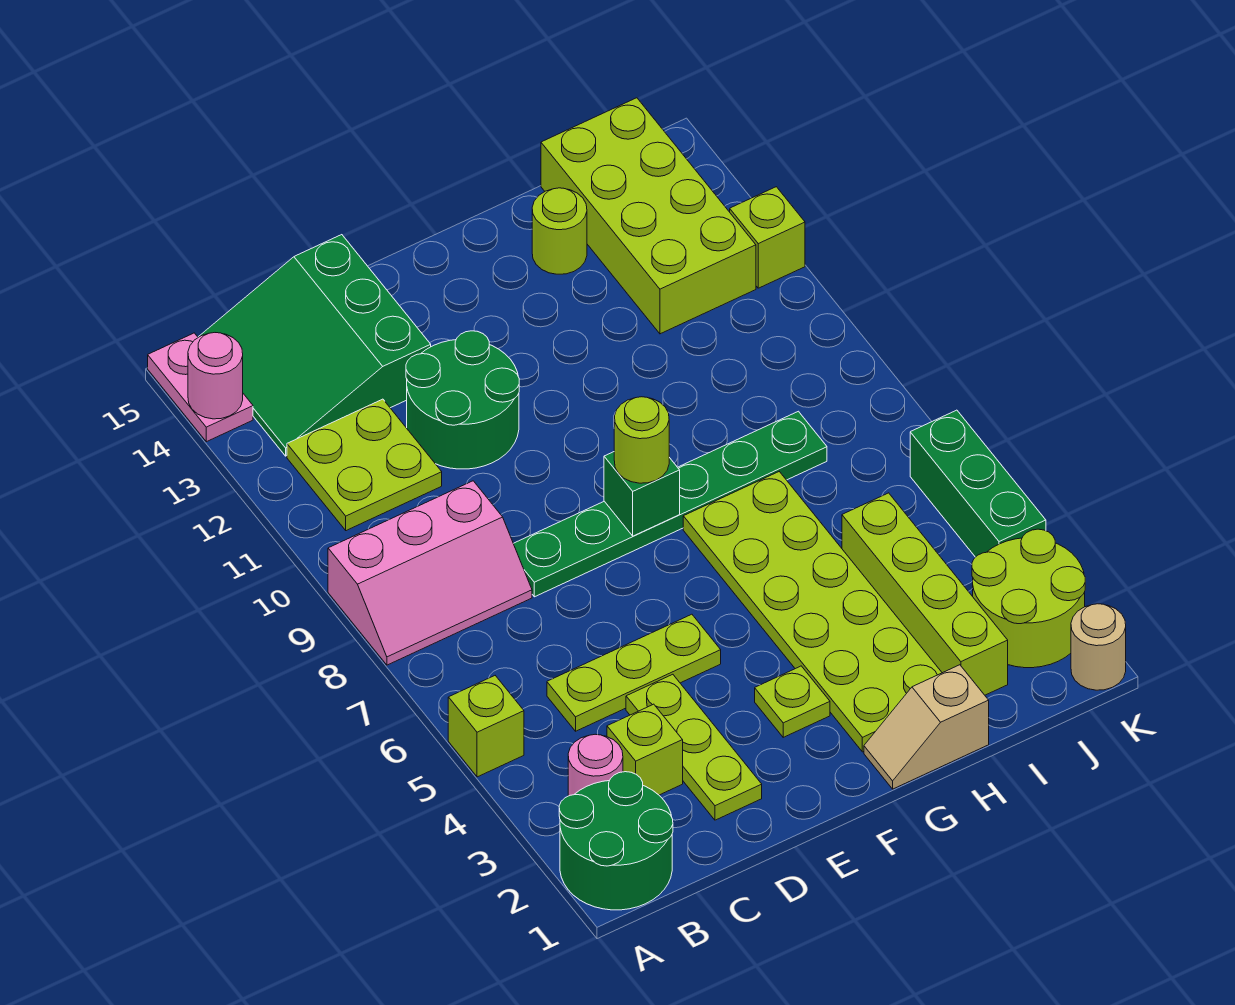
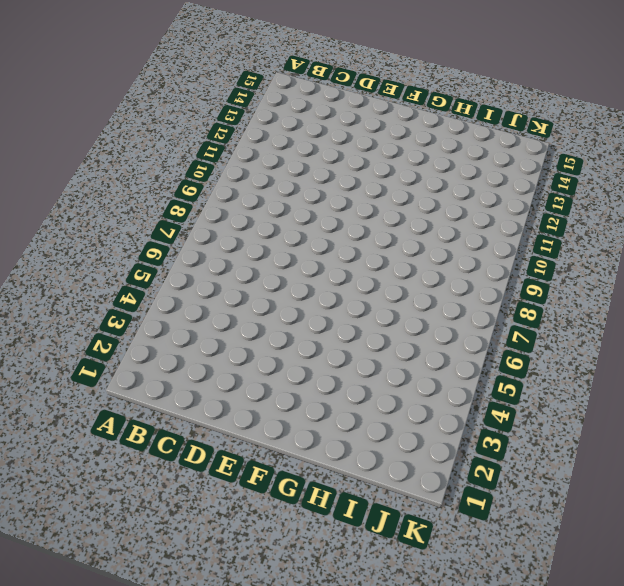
none -> green 2x2 round brick [559,772,673,910]
none -> lime 1x1 brick [448,676,524,777]
none -> pink 2x3 slope [328,481,532,665]

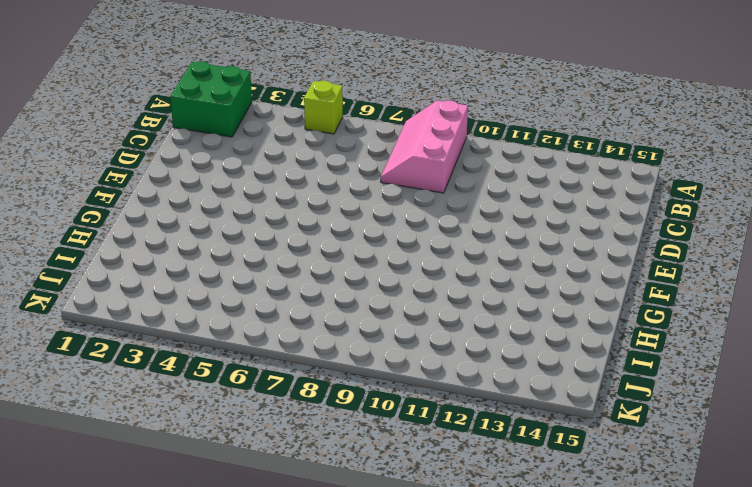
green 2x2 brick [170,61,252,137] -> green 2x2 round brick [559,772,673,910]
none -> pink 1x2 plate [148,333,253,442]
none -> pink 1x1 round brick [568,734,623,796]
none -> lime 2x2 plate [287,399,442,531]

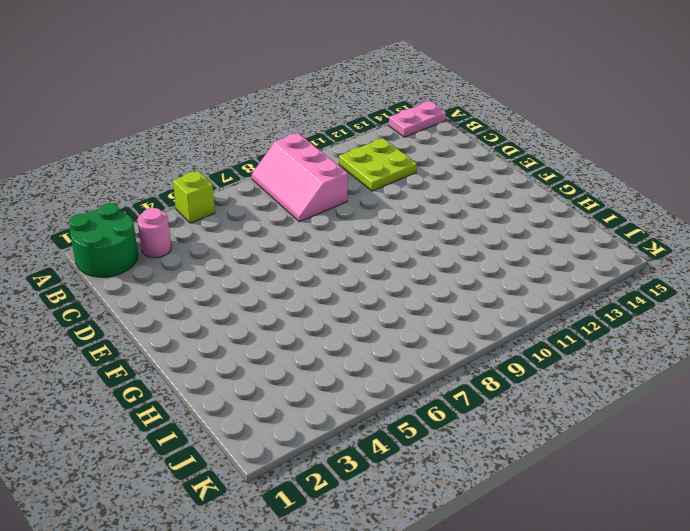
none -> green 3x3 slope [199,235,431,456]
none -> lime 1x1 brick [607,704,683,795]
none -> lime 1x3 plate [547,614,721,731]

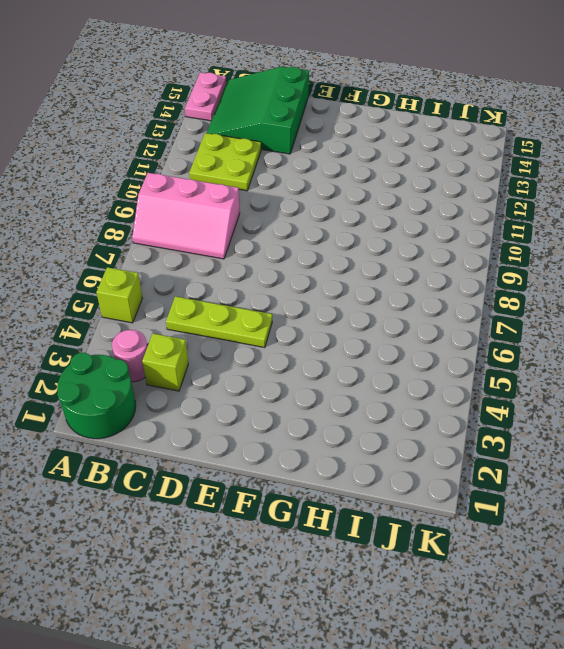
none -> lime 1x3 plate [626,674,762,820]
none -> green 1x6 plate [513,411,827,597]
none -> green 2x2 round brick [406,331,519,469]

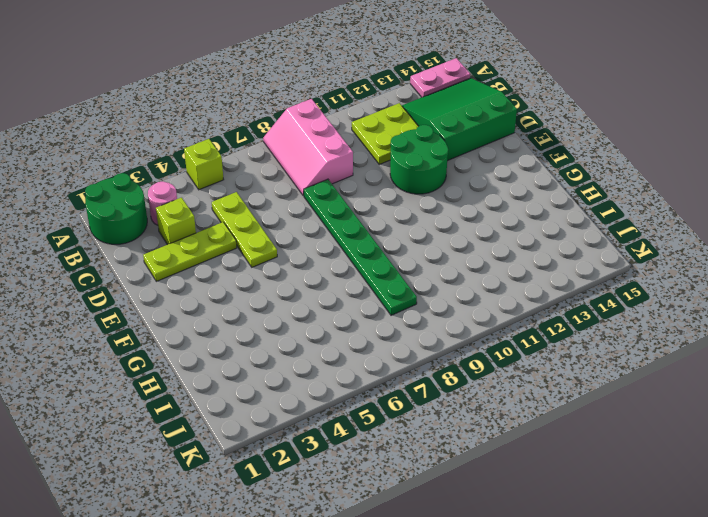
none -> lime 1x1 plate [755,666,830,737]
none -> tan 1x2 slope [864,665,989,789]
none -> lime 2x6 plate [683,472,942,752]

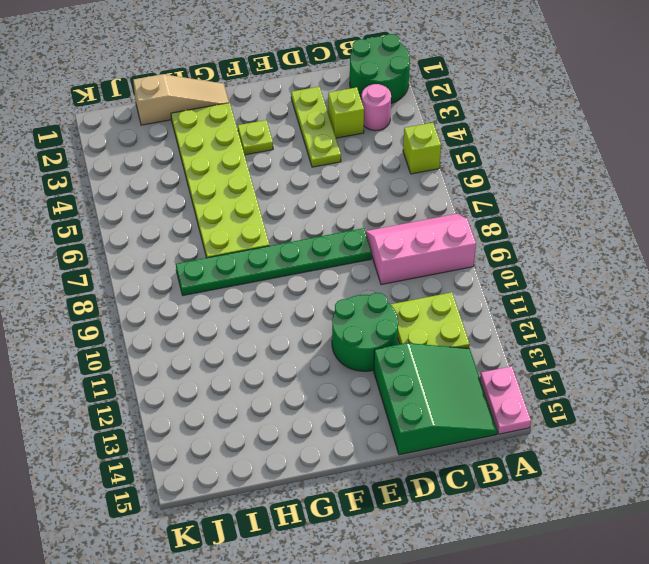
tan 1x3 slope [133,74,229,125] -> tan 1x2 slope [864,665,989,789]
none -> lime 1x3 plate [547,614,721,731]
none -> lime 1x1 round brick [532,188,587,274]
none -> lime 1x4 brick [842,493,1008,695]

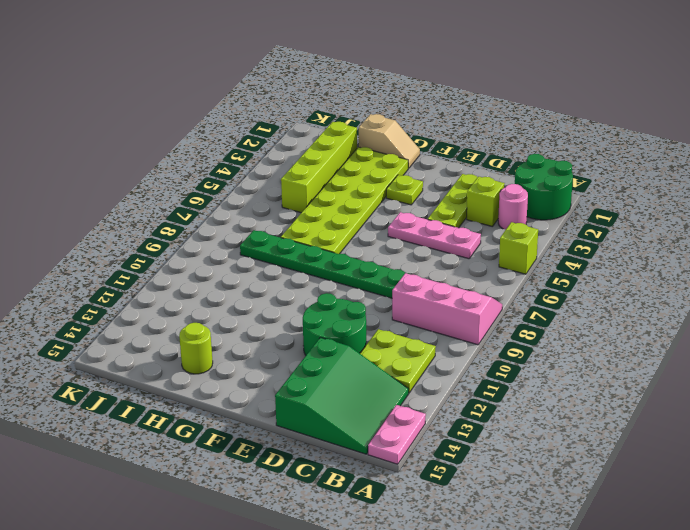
pink 1x3 plate [388,212,481,259] -> lime 1x3 plate [547,614,721,731]
none -> lime 2x4 brick [541,98,756,334]
none -> lime 2x2 round brick [972,529,1085,668]
none -> tan 1x1 round brick [1071,604,1126,690]

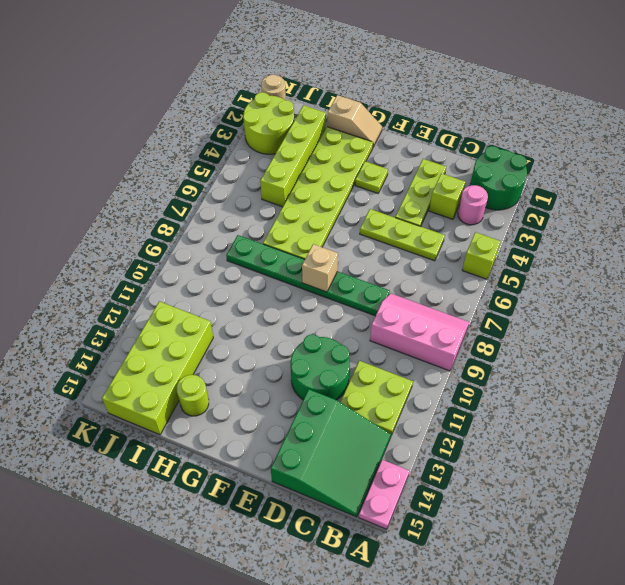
tan 1x1 brick [302,244,338,292] -> green 1x1 brick [604,452,680,536]
none -> green 1x3 brick [910,410,1046,557]
none -> lime 1x1 brick [730,187,805,288]
none -> pink 1x1 round brick [188,333,243,419]

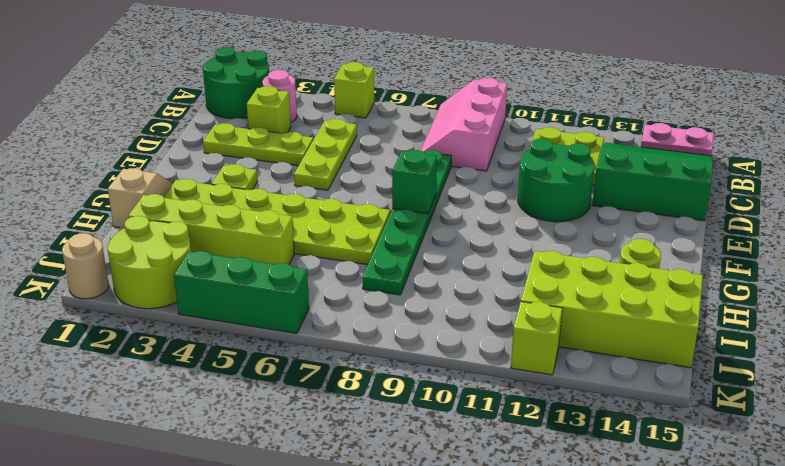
none -> pink 1x1 round brick [188,333,243,419]
none -> lime 1x1 round brick [614,397,669,483]

